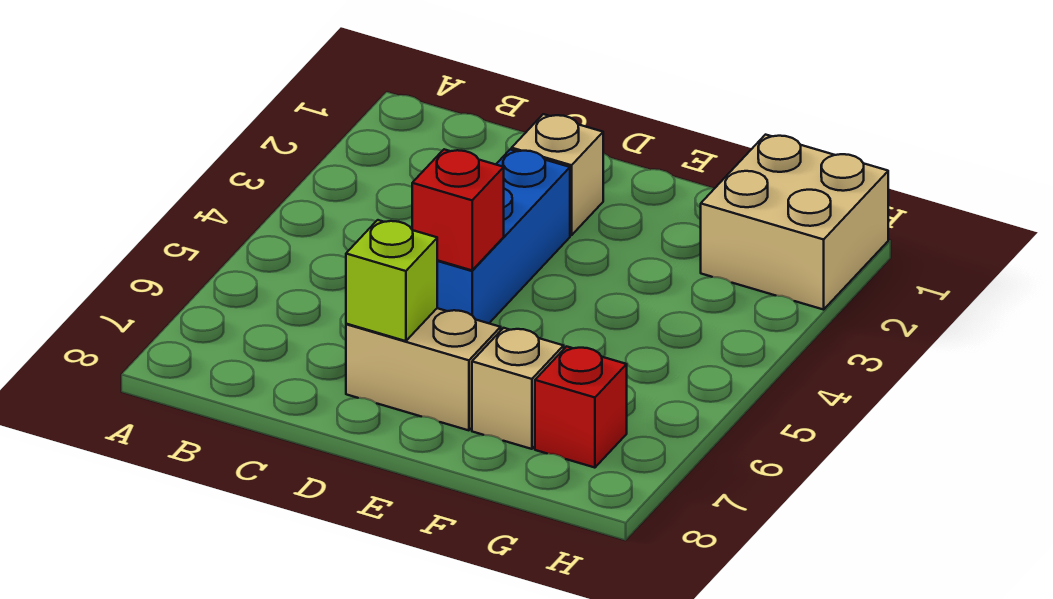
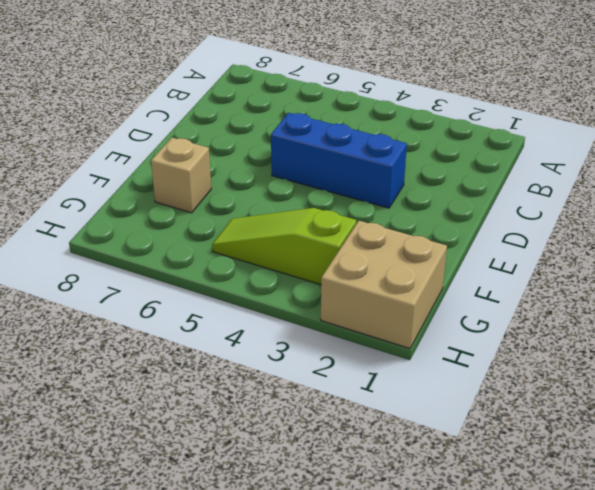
lime 1x3 slope [212,208,356,285] -> none
none -> tan 1x1 brick [512,114,603,235]
none -> tan 1x2 brick [346,308,501,430]

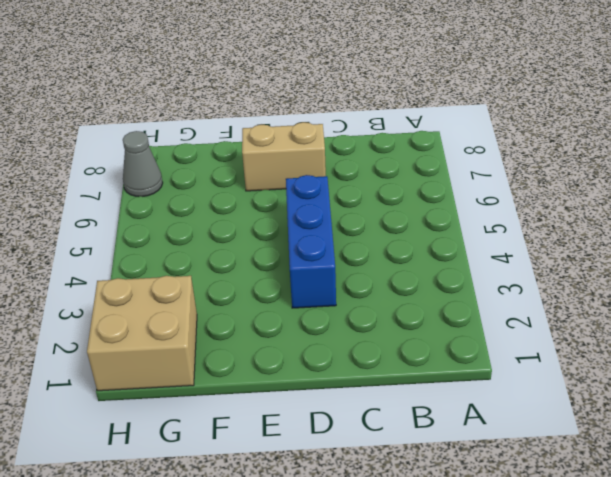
grey 1x1 cone [123,131,163,197] -> none
none -> tan 1x1 brick [512,114,603,235]
none -> tan 1x1 brick [472,328,564,449]

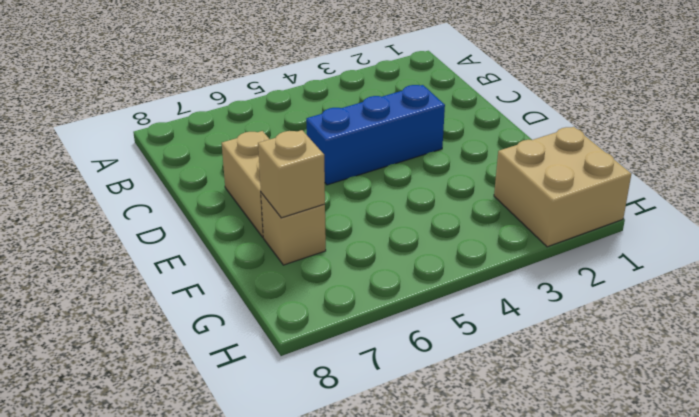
tan 1x1 brick [258,130,325,218] -> tan 1x1 brick moved to [512,114,603,235]
none -> red 1x1 brick [535,346,627,468]
none -> red 1x1 brick [412,149,504,270]

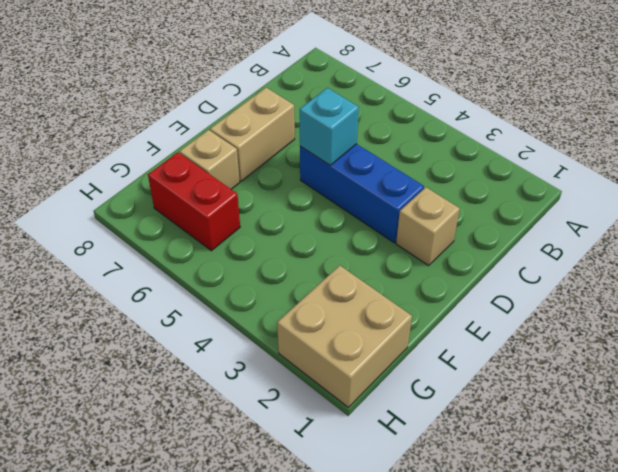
cyan 1x1 brick [300,88,359,165] -> red 1x1 brick [412,149,504,270]
red 1x2 brick [148,153,240,251] -> red 1x1 brick [535,346,627,468]
none -> lime 1x1 brick [346,220,437,341]

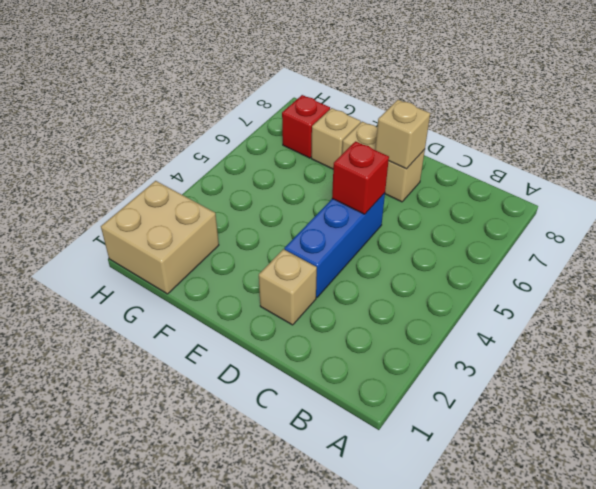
tan 1x1 brick [375,100,430,169] -> lime 1x1 brick [346,220,437,341]

